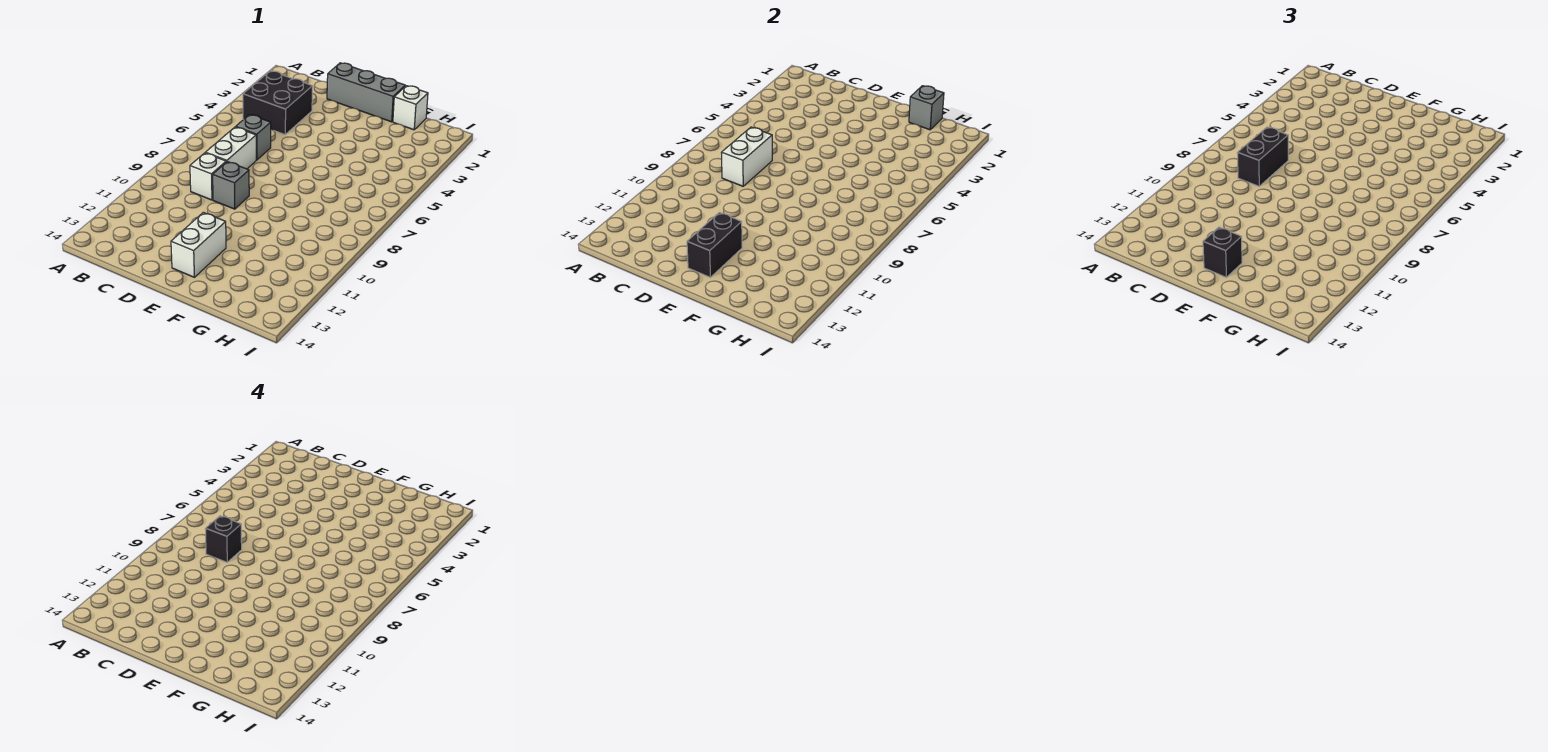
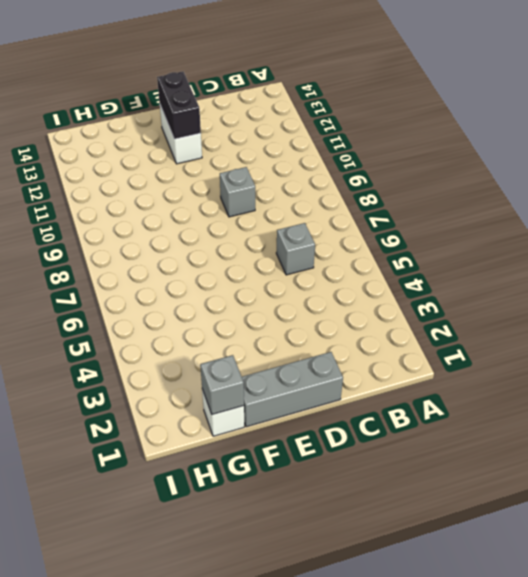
none -> black 2x2 brick [243,71,313,134]
none -> white 1x2 brick [205,127,256,169]
none -> white 1x1 brick [190,153,226,200]

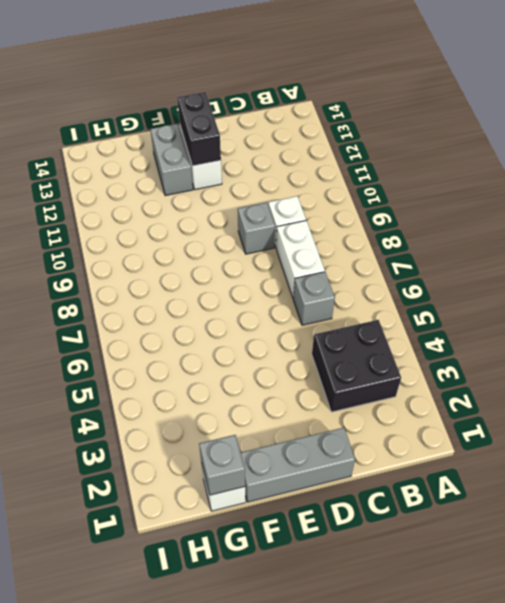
grey 1x2 brick [150,124,193,196] -> none
none -> white 1x2 brick [721,127,772,186]
none -> black 1x2 brick [1237,127,1288,186]
none -> black 1x1 brick [1203,227,1242,277]

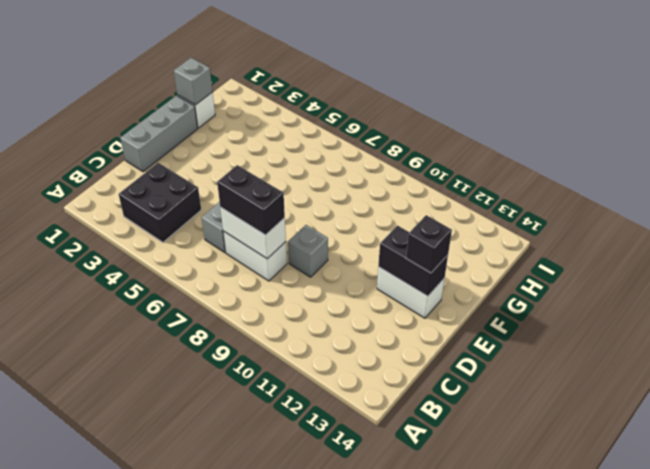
none -> white 1x1 brick [190,153,226,200]
none -> black 1x1 brick [205,516,242,562]

